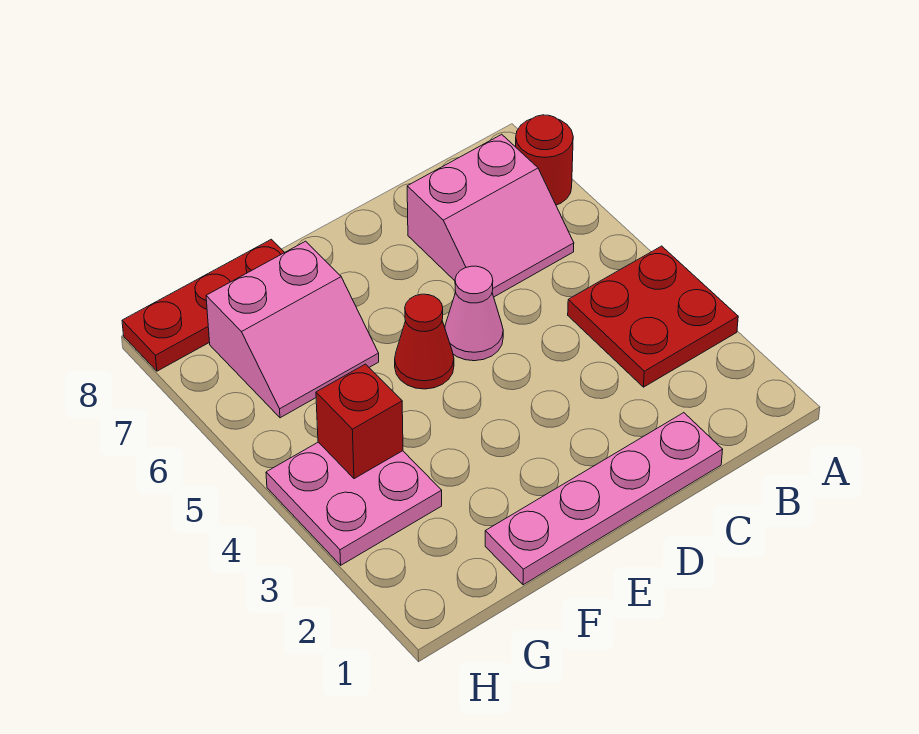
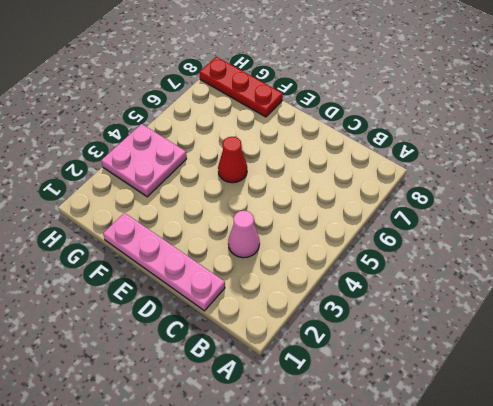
pink 1x1 cone [228,211,260,258] -> pink 1x1 cone moved to [445,266,503,361]
none -> red 2x2 plate [568,246,738,387]
none -> red 1x1 round brick [516,115,573,205]

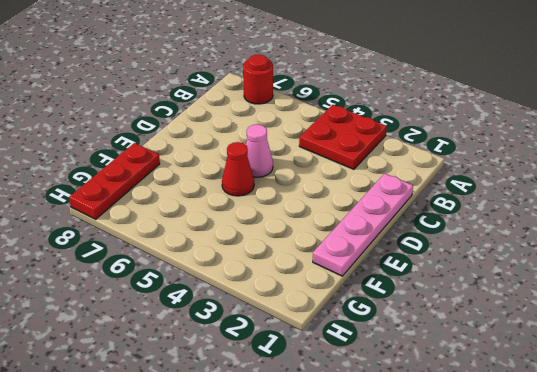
none -> pink 2x2 slope [407,134,574,297]
none -> pink 2x2 slope [206,241,379,418]

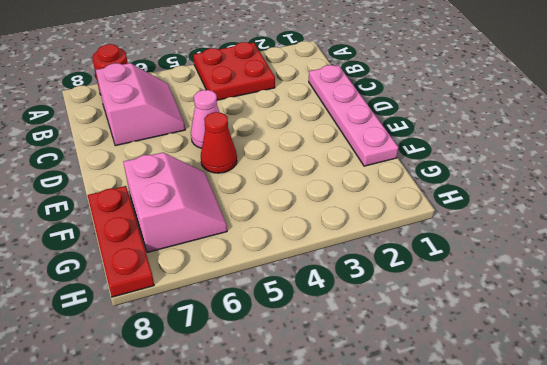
none -> pink 2x2 plate [266,442,442,565]
none -> red 1x1 brick [316,364,403,479]

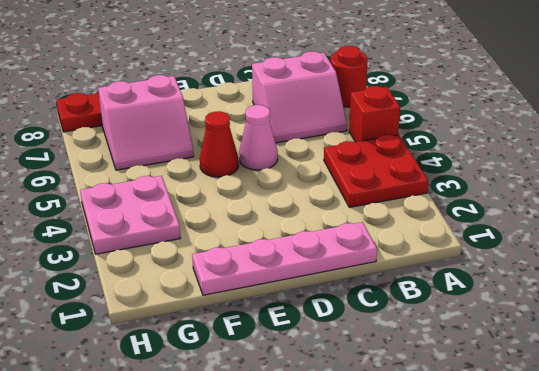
red 1x1 brick [349,86,400,142] -> red 1x1 brick moved to [316,364,403,479]

